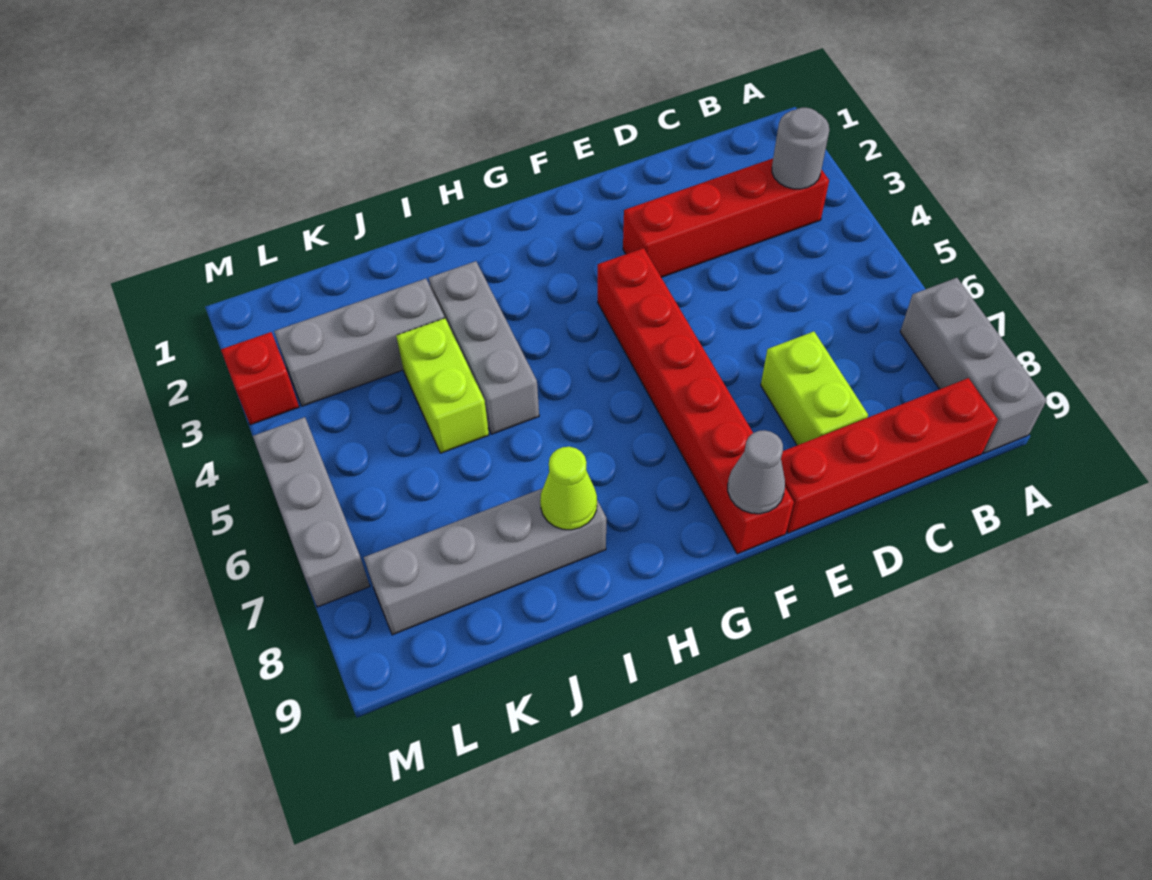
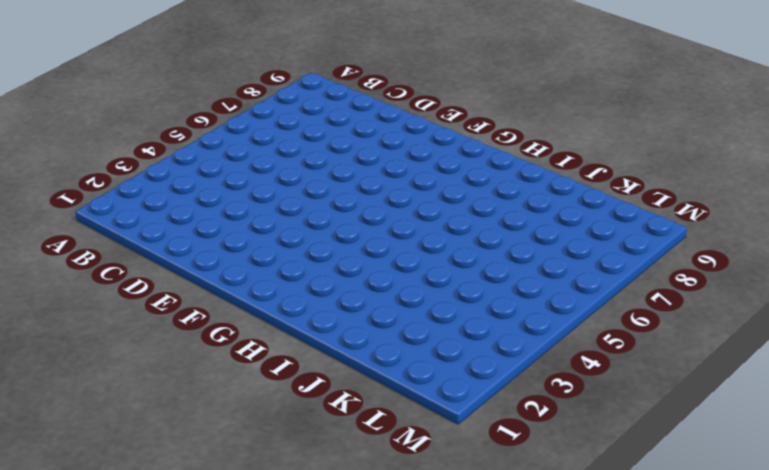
none -> grey 1x3 brick [900,278,1047,453]
none -> red 1x4 brick [623,159,829,277]
none -> red 1x4 brick [781,378,998,533]

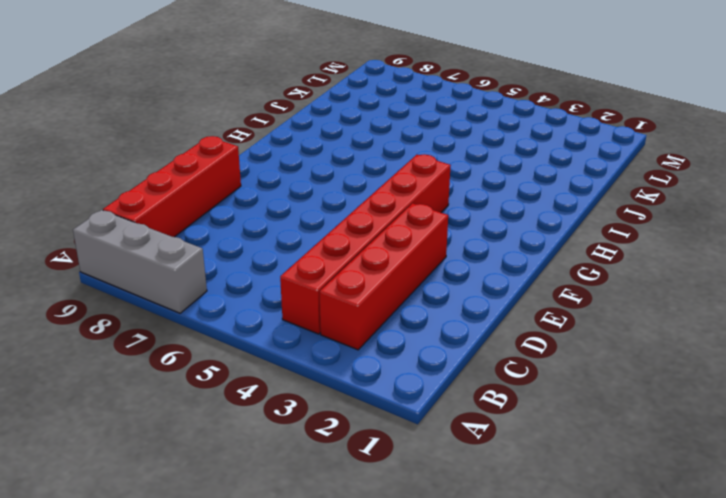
red 1x6 brick [280,154,451,334] -> red 1x6 brick turned to [598,248,794,554]
none -> lime 1x2 brick [761,332,868,445]
none -> grey 1x3 brick [429,261,539,434]
none -> grey 1x4 brick [364,488,606,635]

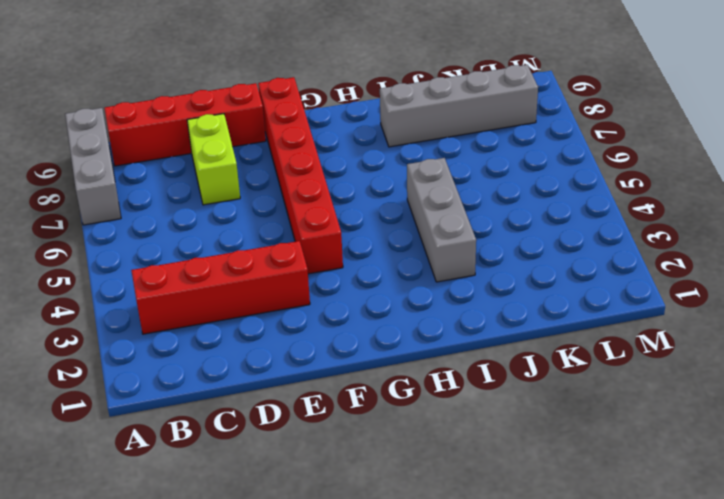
none -> grey 1x3 brick [274,279,445,406]
none -> lime 1x2 brick [396,318,489,453]
none -> red 1x1 brick [221,332,299,425]

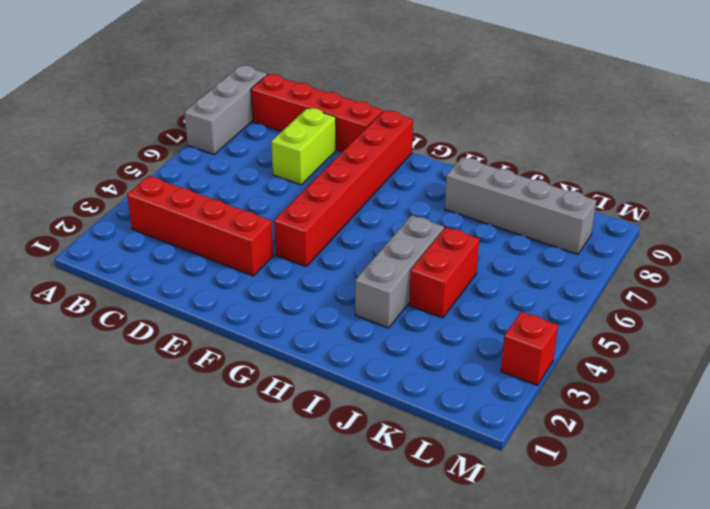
red 1x2 brick [409,227,479,318] -> lime 1x2 brick [396,318,489,453]
none -> grey 1x3 brick [274,279,445,406]
none -> grey 1x3 brick [253,417,370,607]
none -> grey 1x1 round brick [772,108,829,189]

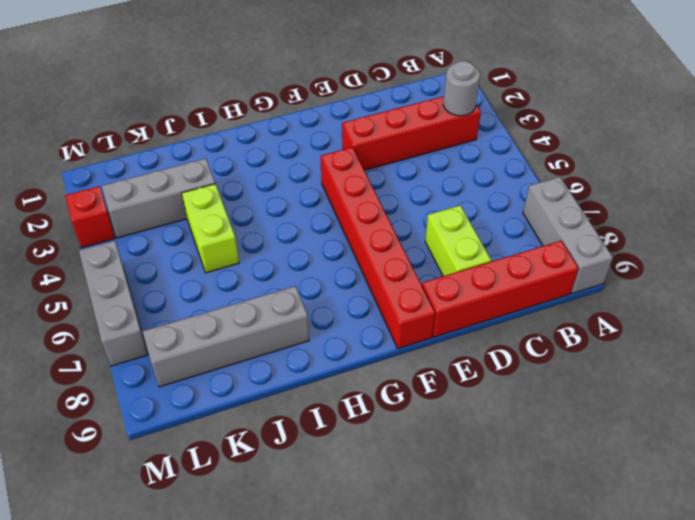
none -> grey 1x3 brick [429,261,539,434]
none -> grey 1x1 cone [728,430,785,514]
none -> lime 1x1 cone [540,447,597,530]

